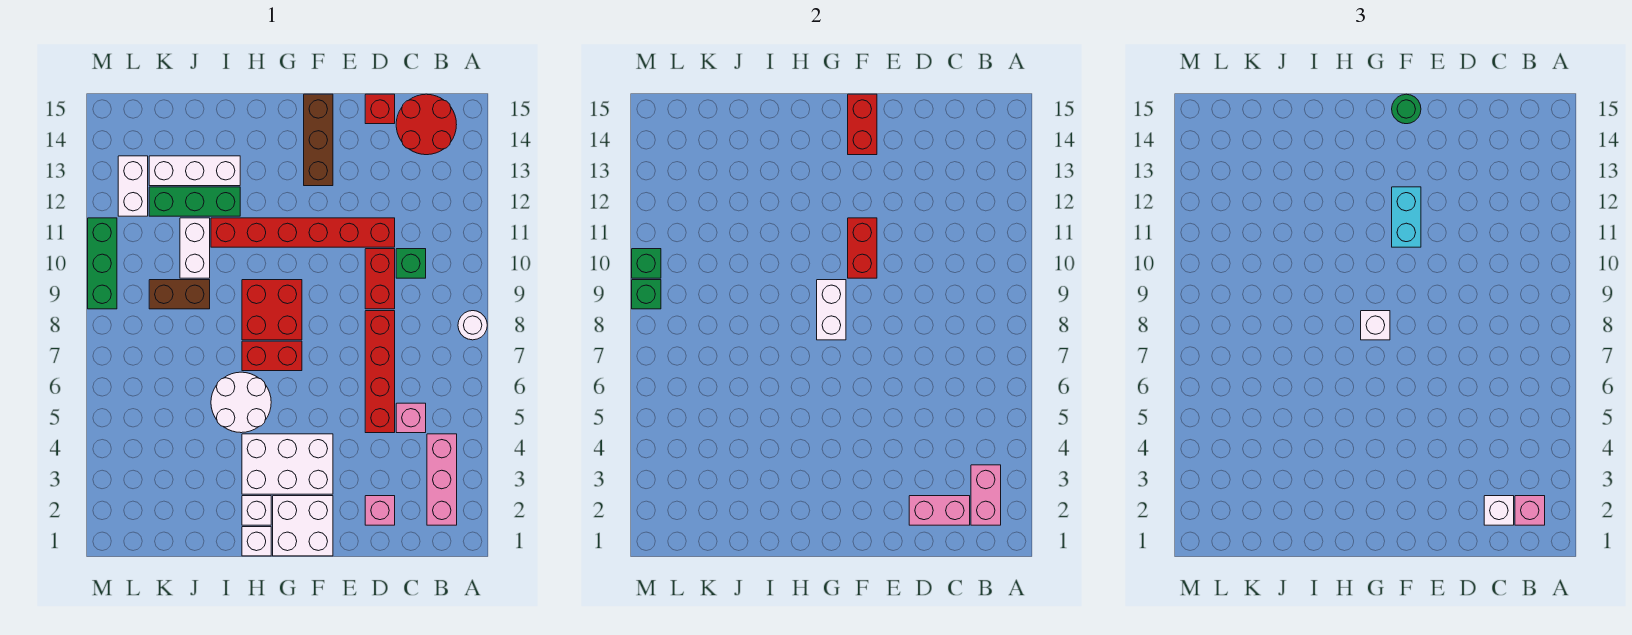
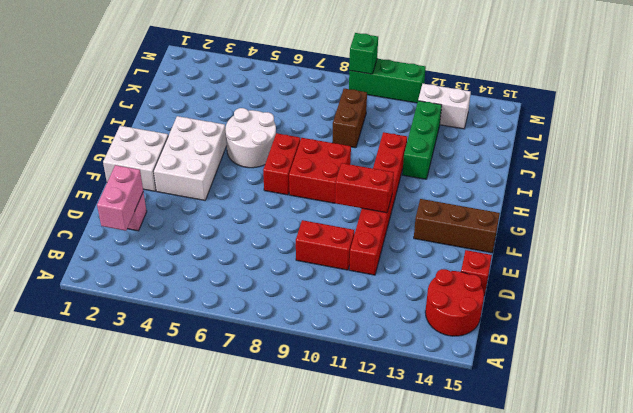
none -> white 1x1 round brick [458,311,487,340]
none -> pink 1x3 brick [427,434,457,525]
none -> pink 1x1 brick [396,403,426,433]
none -> green 1x1 brick [396,249,426,278]

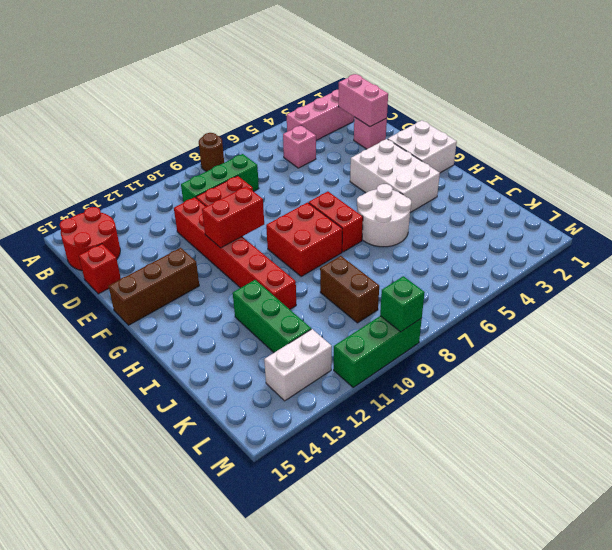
brown 1x1 round brick [199,133,224,171] -> white 1x1 round brick [458,311,487,340]
green 1x3 brick [181,154,259,203] -> green 1x1 brick [396,249,426,278]
none -> red 1x4 brick [365,311,395,433]
none -> white 1x1 brick [242,527,271,556]
none -> white 1x1 brick [242,496,271,525]
none -> white 1x3 brick [149,156,240,186]

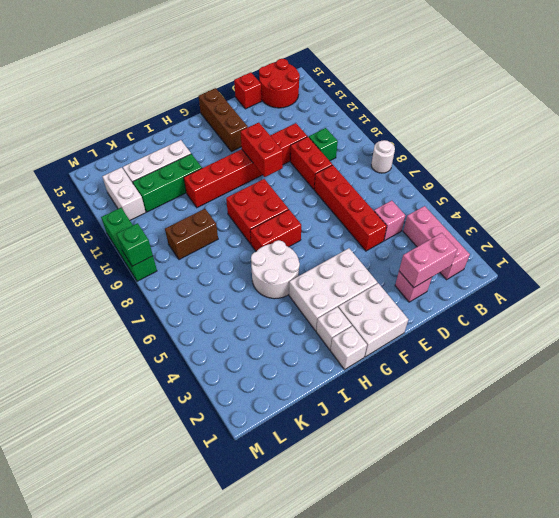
none -> white 1x2 brick [180,218,210,278]
none -> pink 1x2 brick [971,465,1001,525]
none -> red 1x2 brick [848,94,877,155]
none -> white 1x2 brick [817,280,846,340]

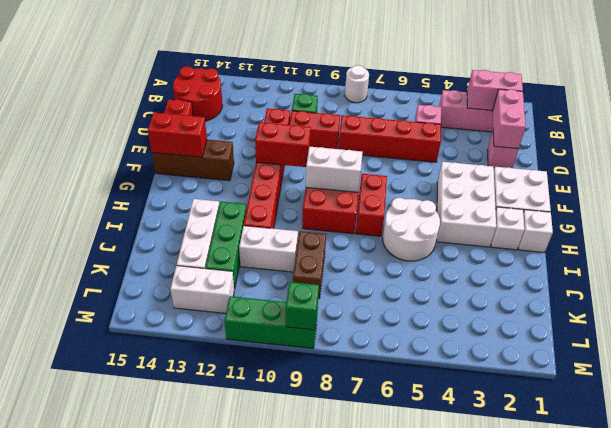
none -> green 1x1 brick [632,249,661,278]
none -> pink 1x1 brick [1515,496,1545,525]
none -> white 1x1 brick [1484,496,1514,525]
none -> cyan 1x2 brick [1392,187,1421,247]

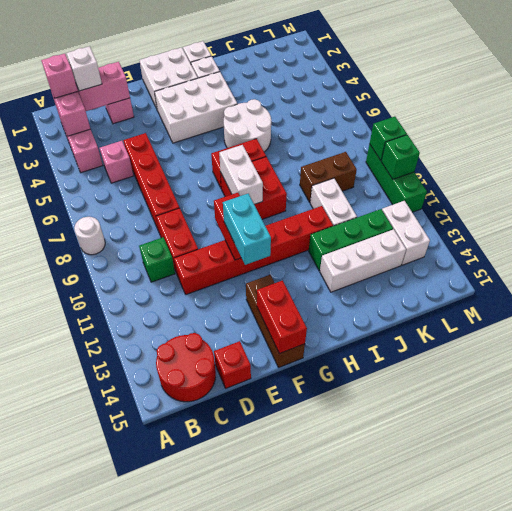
none -> green 1x1 round brick [1392,94,1421,124]
none -> white 1x1 brick [1361,311,1390,340]

